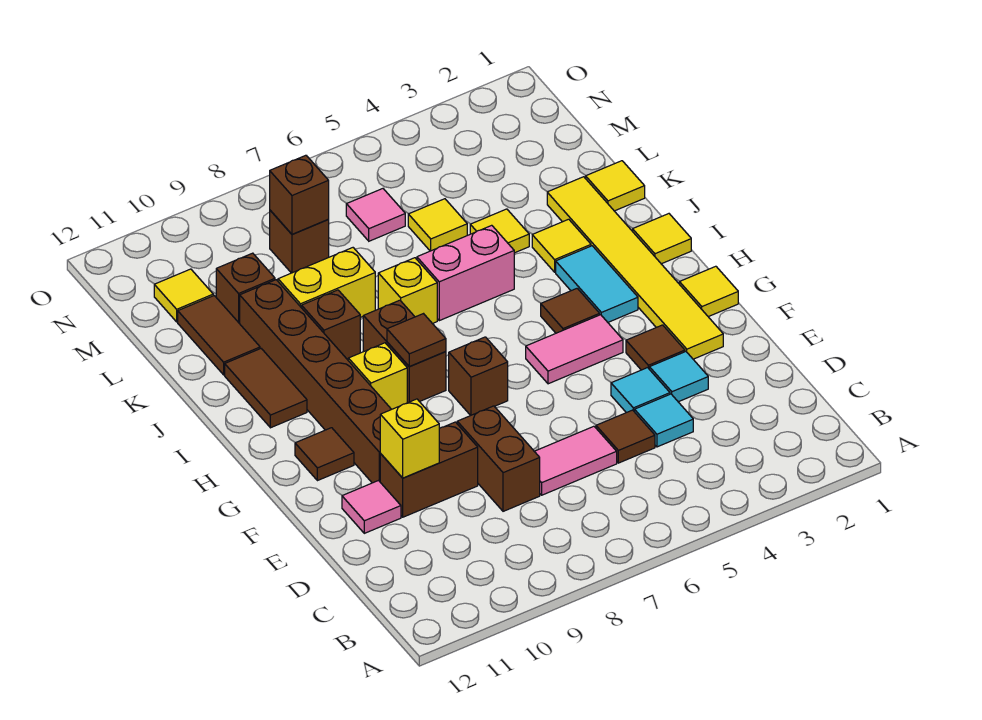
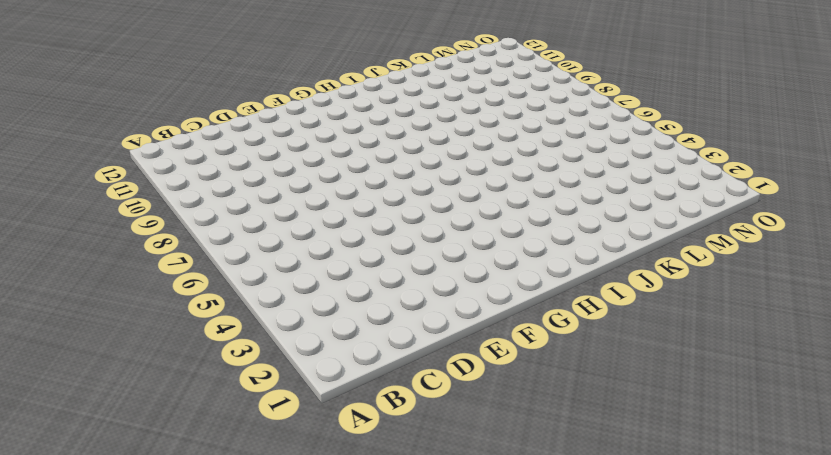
none -> cyan 1x1 tile [635,394,693,447]
none -> brown 1x1 tile [596,410,655,463]
none -> pink 1x2 tile [534,426,617,495]
none -> brown 1x2 brick [457,406,540,511]

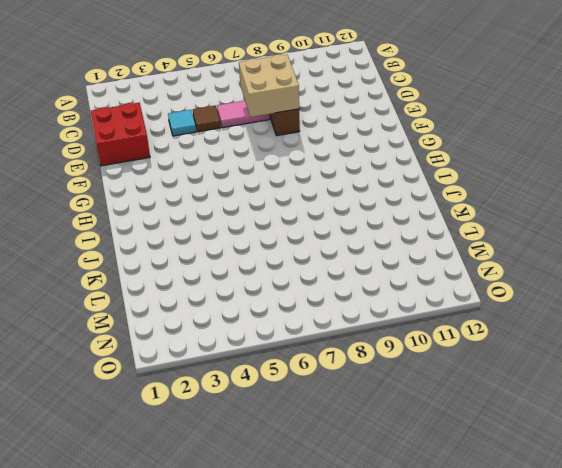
red 2x2 brick [91,103,150,166] -> none
tan 2x2 brick [239,54,299,117] -> none
none -> cyan 1x1 tile [649,352,708,402]
none -> cyan 1x1 tile [611,368,670,413]
none -> brown 1x2 brick [380,422,478,517]
none -> pink 1x1 tile [342,481,401,533]

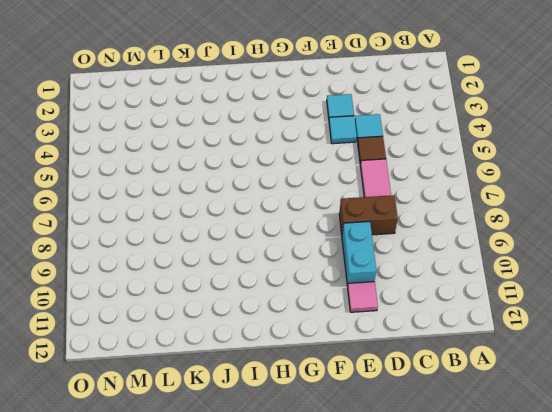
cyan 1x2 brick [342,221,376,286] -> brown 1x2 brick [380,422,478,517]
none -> yellow 1x6 tile [547,177,723,359]
none -> brown 1x1 tile [626,325,685,370]
none -> brown 1x6 brick [240,280,391,483]
none -> yellow 1x1 tile [679,266,738,317]

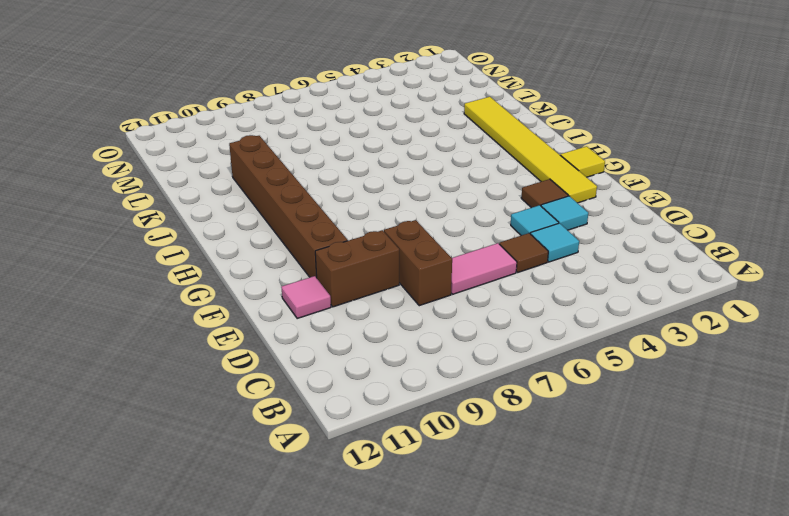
none -> pink 1x2 tile [526,315,623,384]
none -> brown 1x1 brick [449,337,508,415]
none -> brown 1x1 tile [295,428,354,481]
none -> cyan 1x2 tile [556,246,638,322]

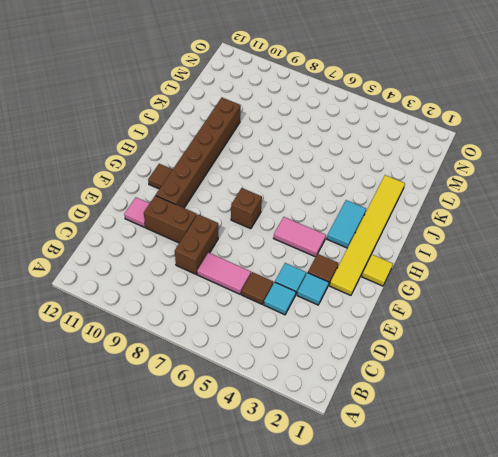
none -> brown 1x1 tile [541,288,600,333]
none -> brown 1x2 brick [363,300,446,403]
none -> yellow 1x1 brick [348,343,407,409]
none -> yellow 1x1 tile [633,214,691,264]

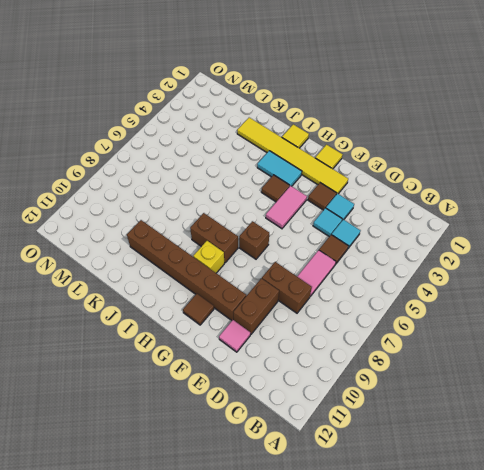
none -> brown 1x2 tile [225,349,307,428]
none -> yellow 1x1 tile [532,219,591,272]
none -> pink 1x2 brick [417,225,514,321]
none -> yellow 1x1 brick [378,258,437,324]

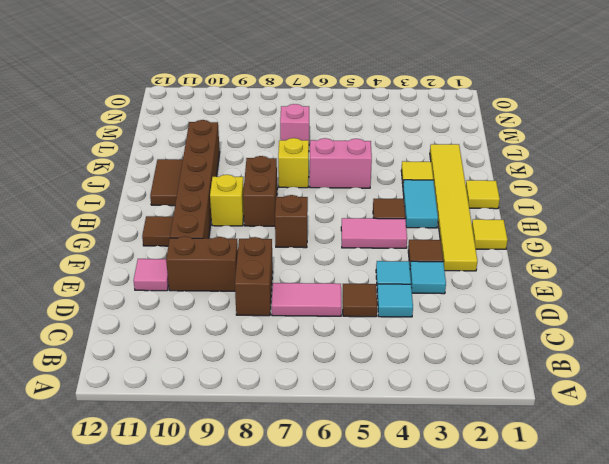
pink 1x1 brick [280,104,309,141] -> none
none -> brown 1x1 brick [302,290,360,359]
none -> yellow 1x1 tile [586,161,645,211]
none -> yellow 1x1 tile [470,209,529,253]
none -> yellow 1x2 brick [278,248,375,318]

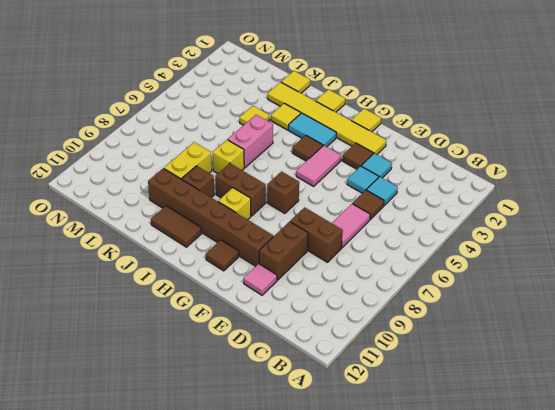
none -> brown 1x2 tile [178,296,260,375]
none -> yellow 1x1 tile [408,199,467,251]
none -> brown 1x1 brick [216,253,275,324]
none -> pink 1x1 tile [346,189,405,241]

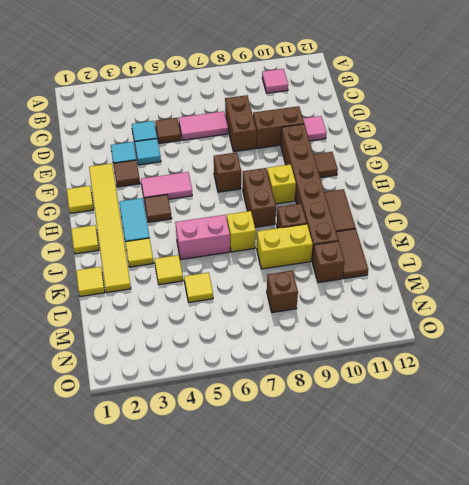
pink 1x1 tile [262,69,288,93] -> pink 1x1 tile moved to [346,189,405,241]
none -> yellow 1x1 tile [154,269,213,322]
none -> yellow 1x1 brick [380,399,439,478]
none -> brown 1x1 tile [387,314,446,367]
none -> brown 1x1 brick [270,155,329,234]

